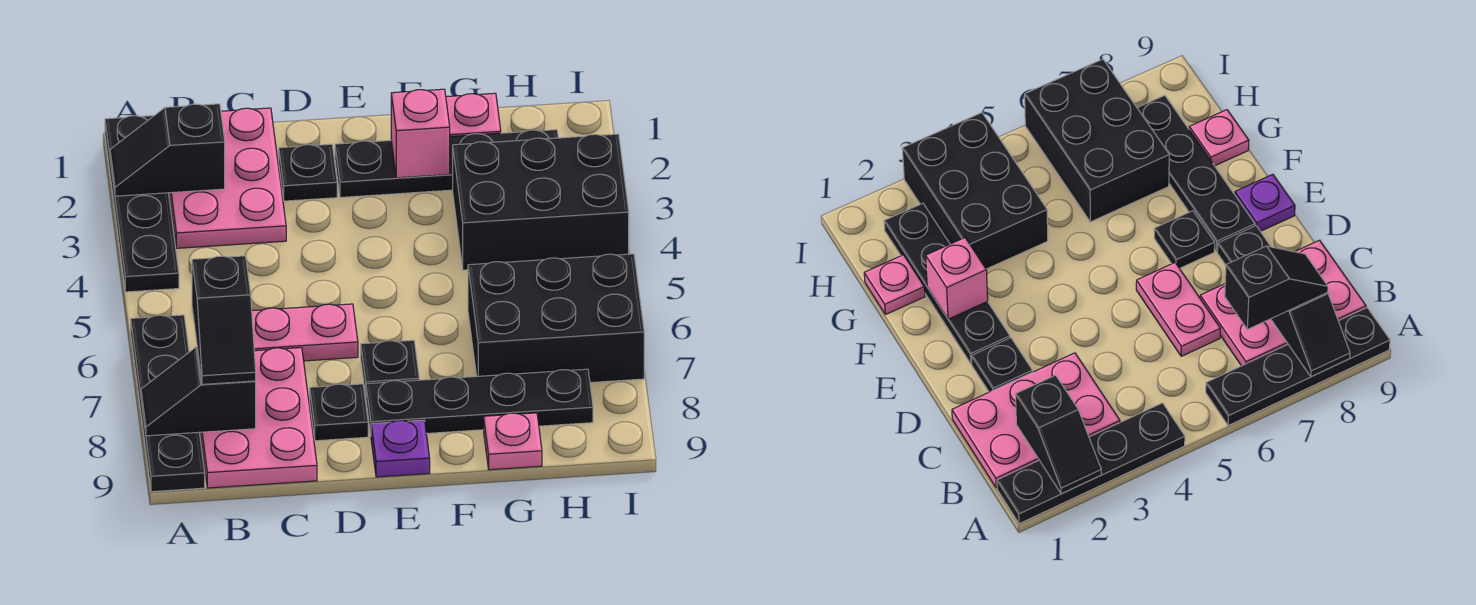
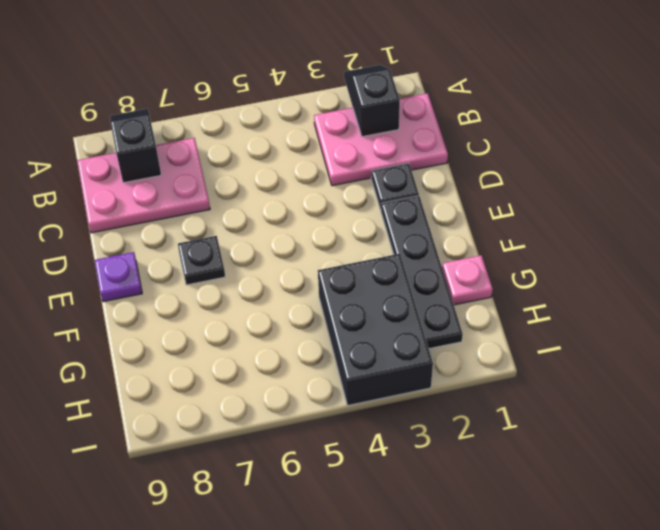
none -> black 1x4 plate [105,116,179,292]
none -> black 1x4 plate [131,315,205,492]
none -> pink 1x2 plate [252,304,358,361]

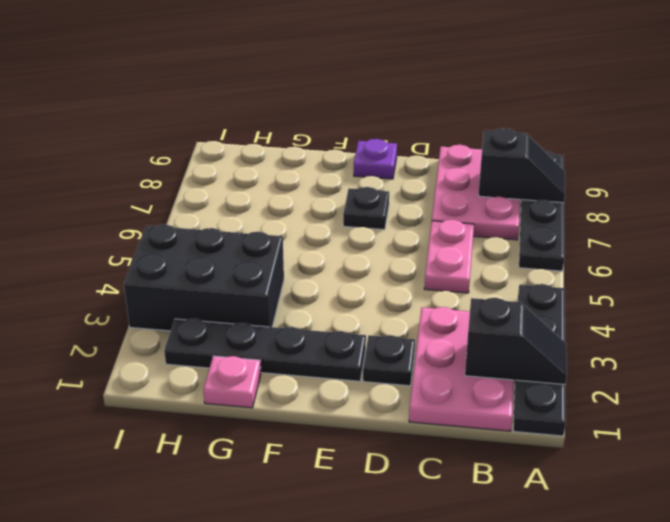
pink 1x2 plate [424,220,474,293] -> pink 1x2 plate turned to [252,304,358,361]
none -> black 1x1 plate [310,384,368,441]
none -> black 1x4 plate [366,369,593,434]
none -> black 2x3 brick [468,254,644,383]

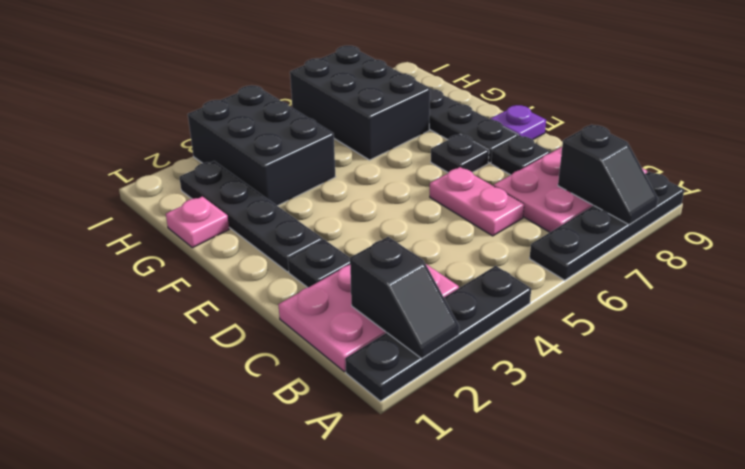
none -> pink 1x1 plate [484,413,542,470]
none -> pink 1x1 brick [391,89,450,178]
none -> black 1x2 slope [192,256,256,384]

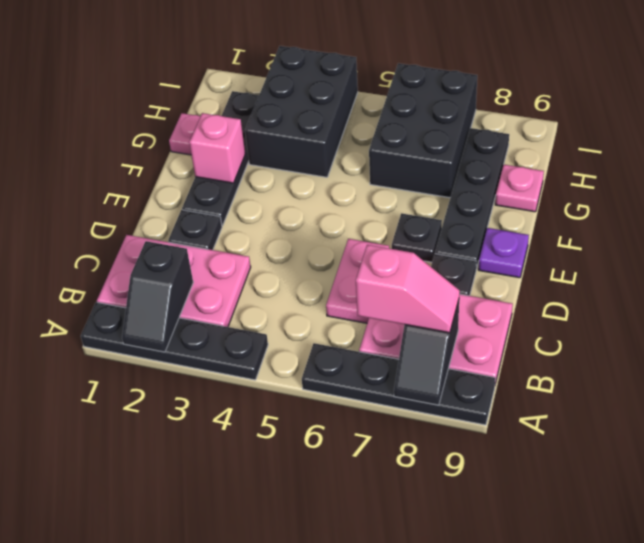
pink 1x2 slope [356,245,460,333] -> black 1x2 slope [192,256,256,384]

